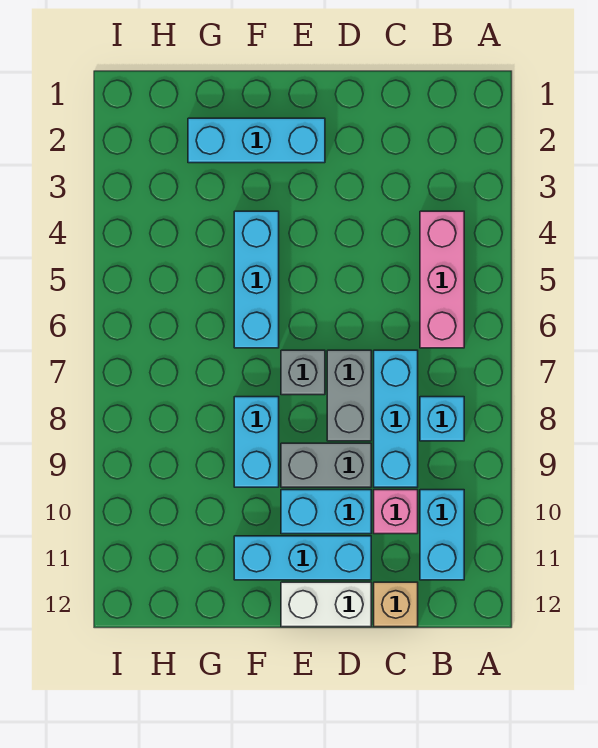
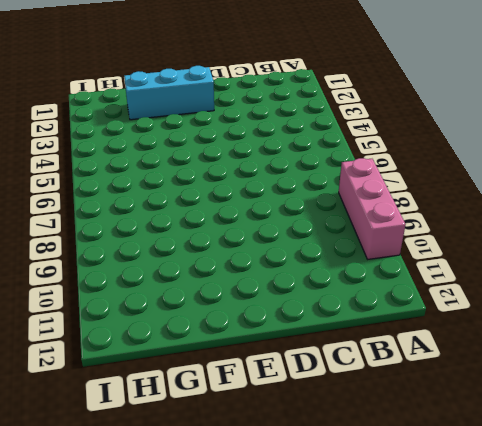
pink 1x3 brick [339,158,406,259] -> pink 1x3 brick moved to [420,211,464,348]
none -> cyan 1x1 brick [420,397,464,441]
none -> cyan 1x2 brick [420,490,464,580]
none -> cyan 1x3 brick [374,350,418,487]

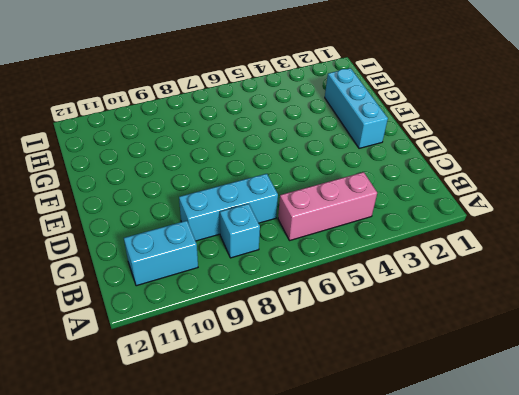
none -> pink 1x1 brick [374,490,418,534]
none -> tan 1x1 brick [374,582,418,627]
none -> grey 1x2 brick [327,350,371,441]

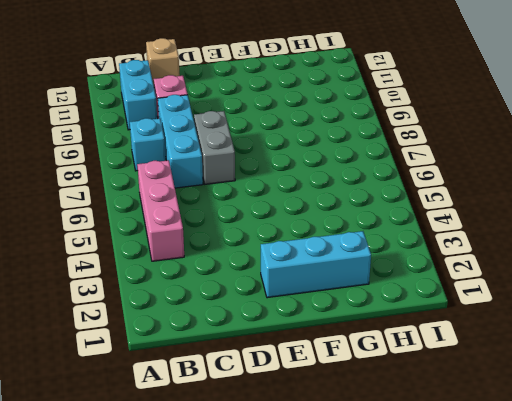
none -> grey 1x2 brick [281,443,371,487]
none -> cyan 1x2 brick [281,490,371,534]
none -> cyan 1x3 brick [234,536,371,580]

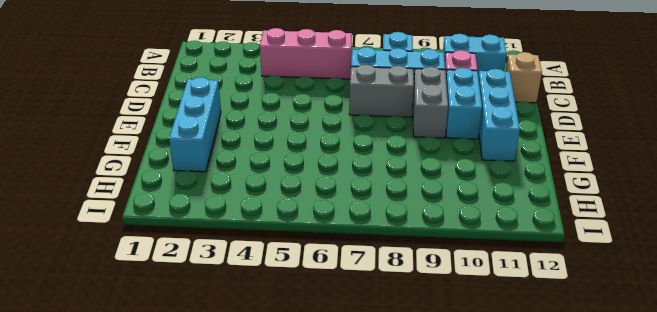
none -> white 1x2 brick [281,582,371,627]
none -> grey 1x1 brick [281,350,325,395]
none -> cyan 1x3 brick [234,211,279,348]

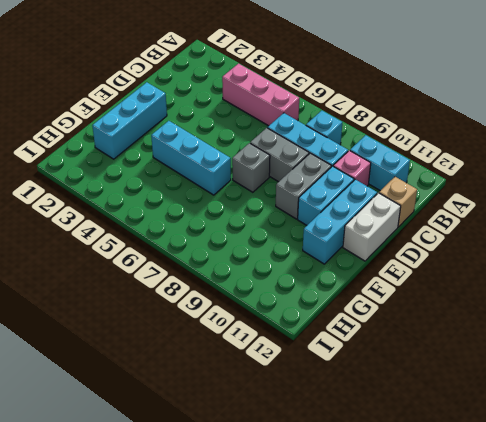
none -> cyan 1x2 brick [234,397,279,487]

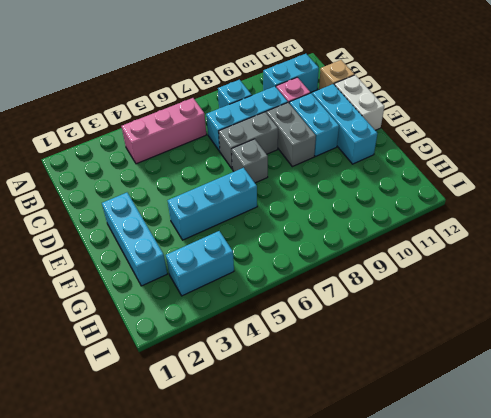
cyan 1x2 brick [166,231,234,296] -> cyan 1x2 brick moved to [234,397,279,487]

